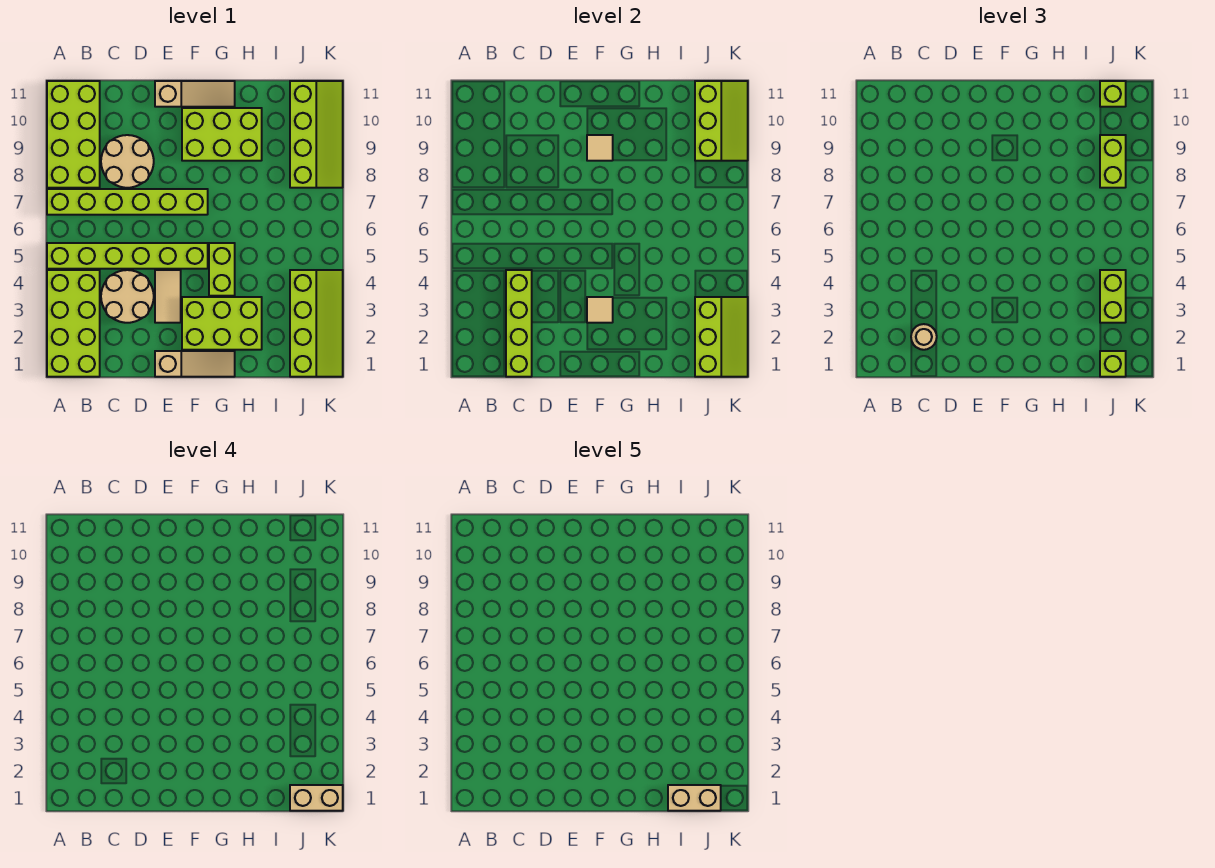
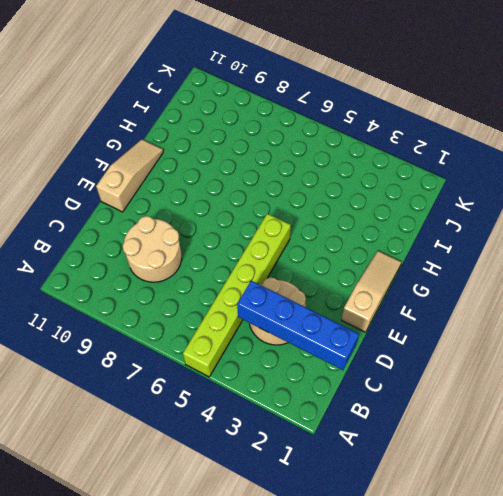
blue 1x4 brick [237,281,359,370] -> lime 1x4 brick [506,270,532,377]
none -> lime 2x4 brick [47,270,100,377]
none -> lime 1x6 brick [47,189,208,215]
none -> lime 2x4 brick [47,81,100,188]

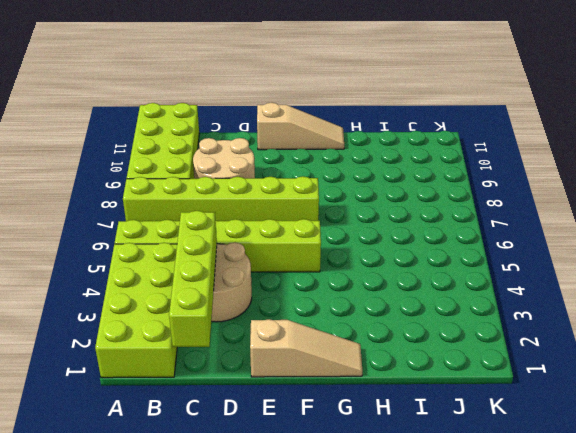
none -> tan 1x2 tile [155,270,181,323]
none -> lime 2x3 brick [182,297,262,350]
none -> lime 2x3 brick [182,108,262,161]

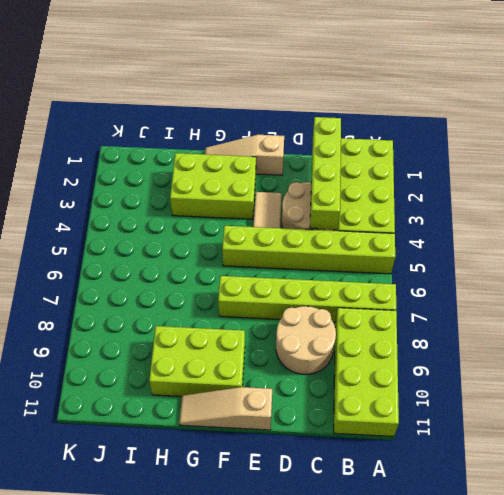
none -> lime 1x2 brick [209,243,235,296]
none -> lime 2x4 slope [290,270,343,377]
none -> lime 2x4 slope [290,81,343,188]

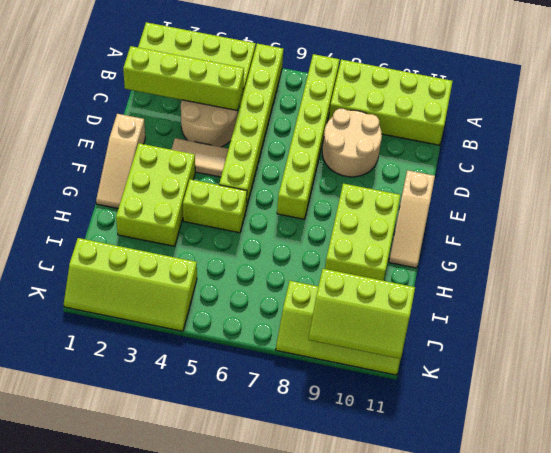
none -> tan 1x1 tile [587,297,613,323]
none -> tan 1x1 tile [587,135,613,161]
none -> lime 2x3 slope [695,297,748,377]

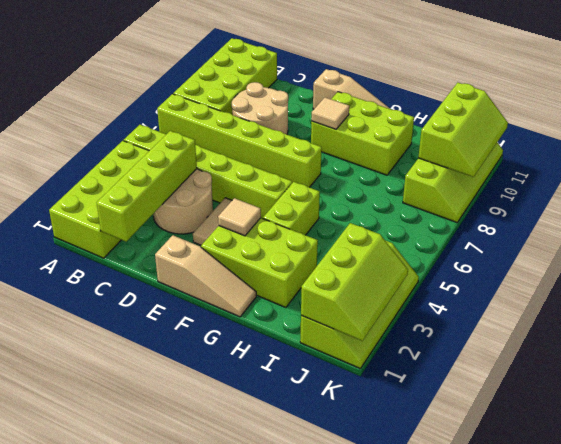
none -> tan 1x1 round brick [911,324,937,350]
none -> lime 1x1 brick [1100,351,1126,377]
none -> lime 1x2 brick [1100,270,1126,323]

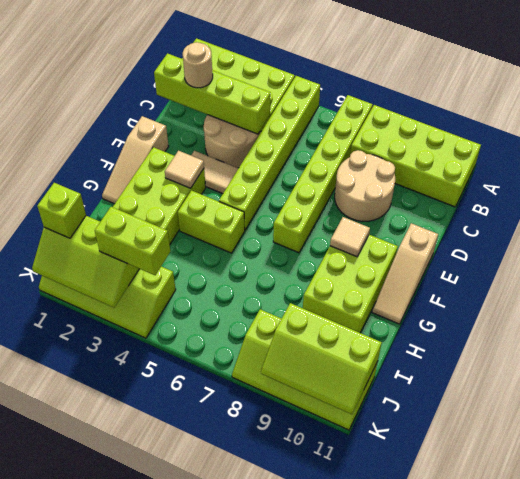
none -> lime 1x2 brick [1100,135,1126,188]
none -> lime 1x1 brick [1100,81,1126,107]
none -> tan 1x2 brick [290,785,343,811]

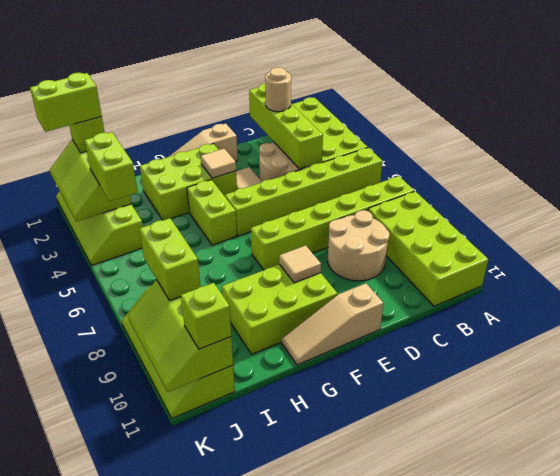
lime 1x2 brick [30,73,102,132] -> tan 1x2 brick [290,785,343,811]
none -> tan 1x2 brick [668,785,721,811]

